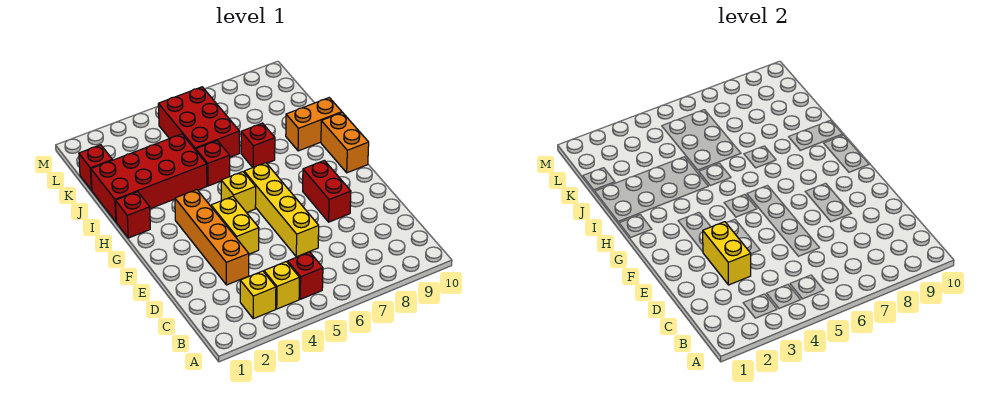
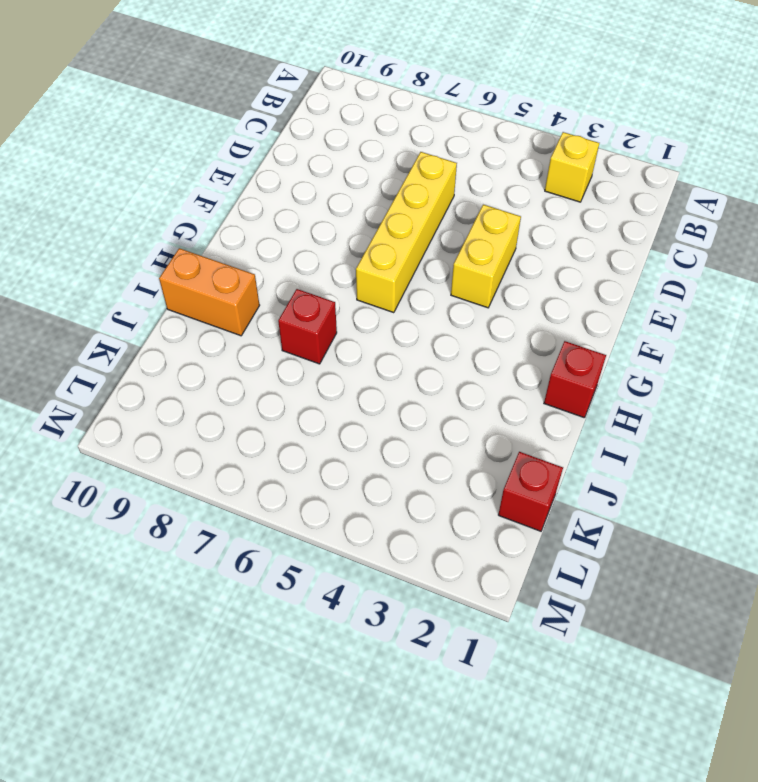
none -> yellow 1x1 brick [264,262,299,309]
none -> red 1x1 brick [288,252,323,299]
none -> orange 1x4 brick [175,190,249,285]

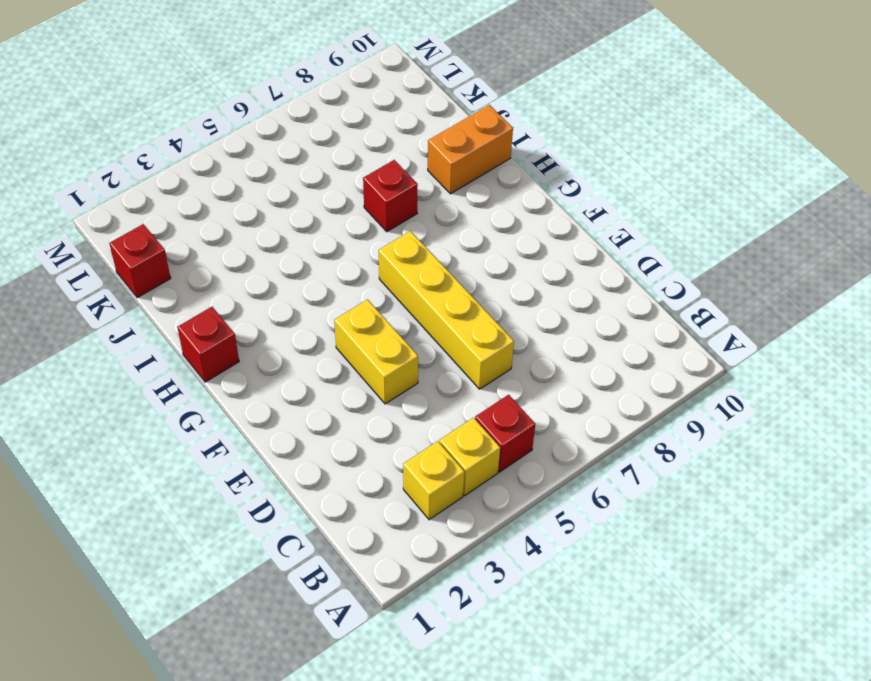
none -> orange 1x4 brick [175,190,249,285]
none -> red 1x2 brick [303,160,351,222]
none -> yellow 1x1 brick [221,172,256,213]

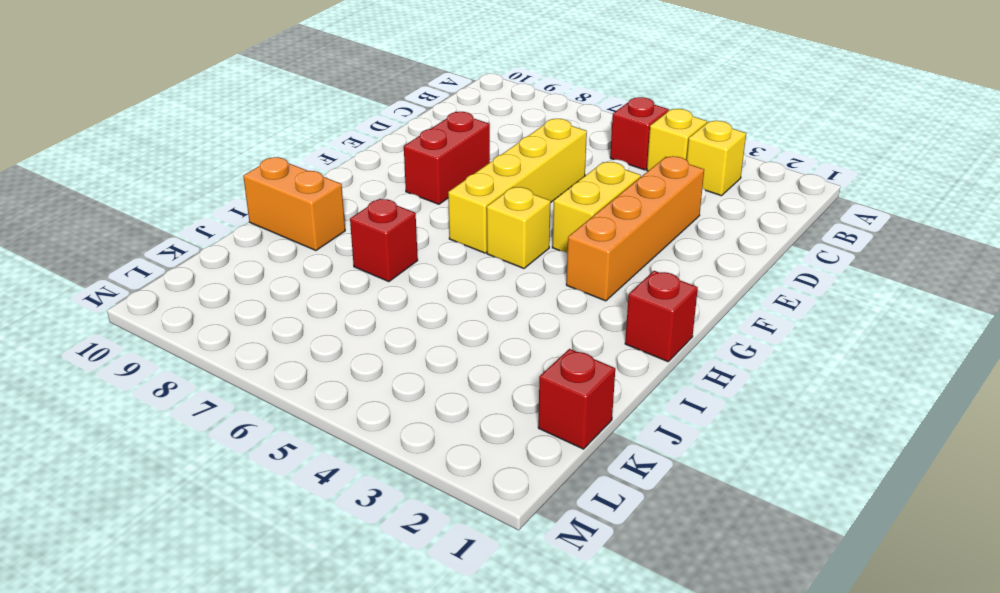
none -> orange 1x2 brick [321,113,369,173]
none -> red 2x4 brick [91,134,207,222]
none -> red 1x1 brick [196,141,230,186]

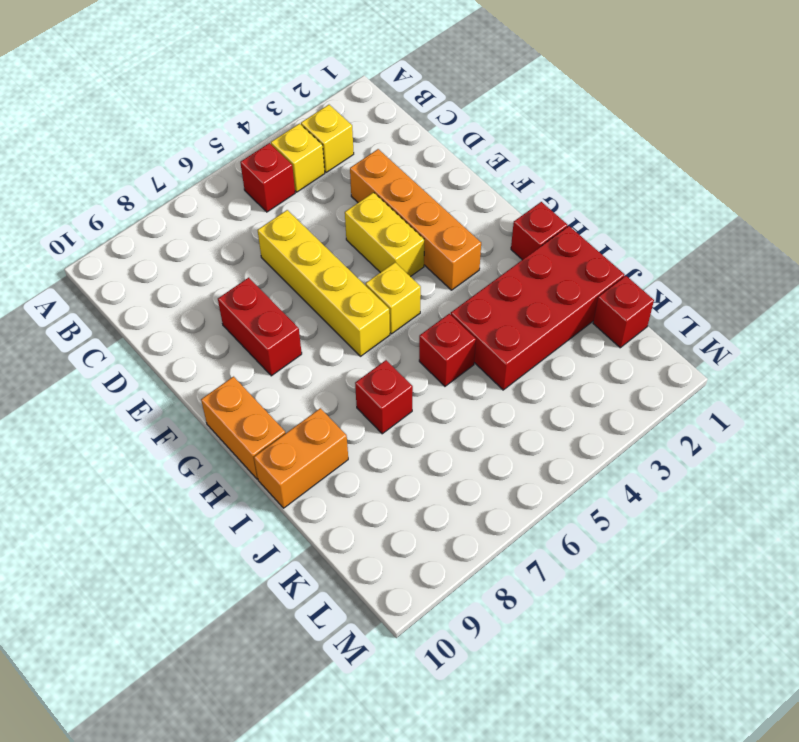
none -> red 2x3 brick [158,87,240,157]
none -> yellow 1x2 brick [703,222,751,285]

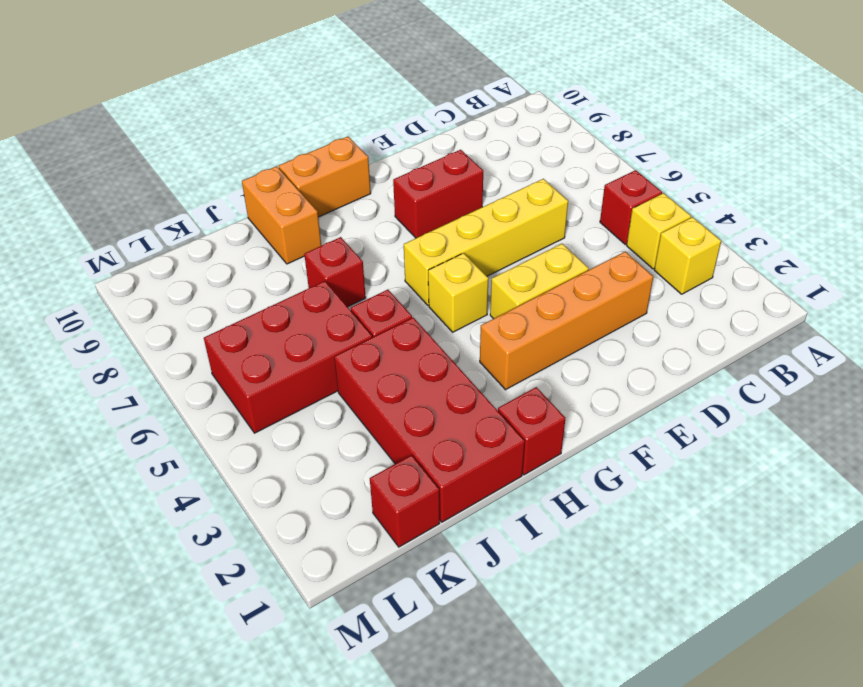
none -> yellow 1x2 brick [703,222,751,285]

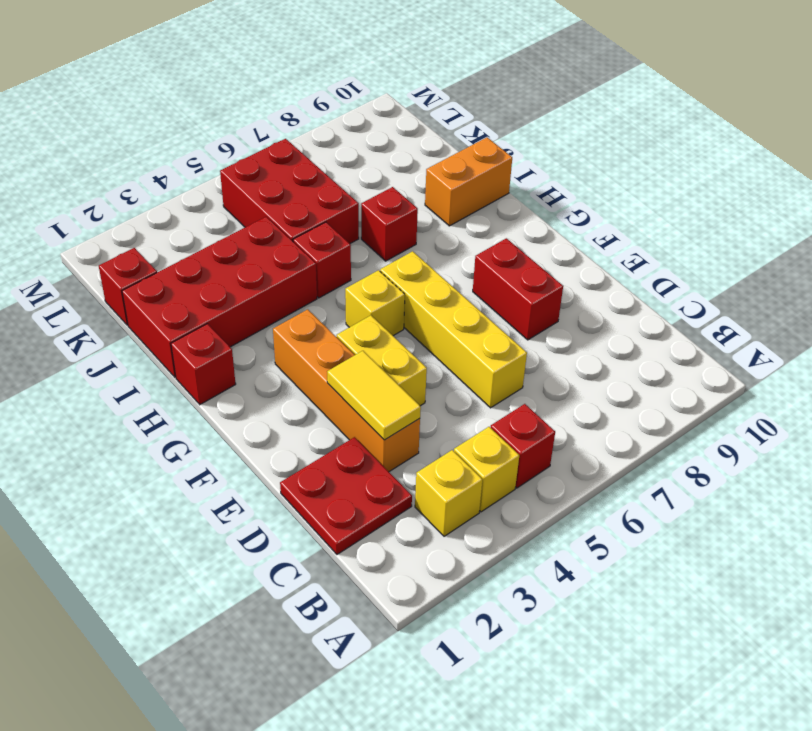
red 2x2 plate [280,437,412,554] -> none
yellow 1x2 tile [327,351,421,440] -> yellow 1x2 brick [703,222,751,285]
none -> orange 1x2 brick [321,113,369,173]

